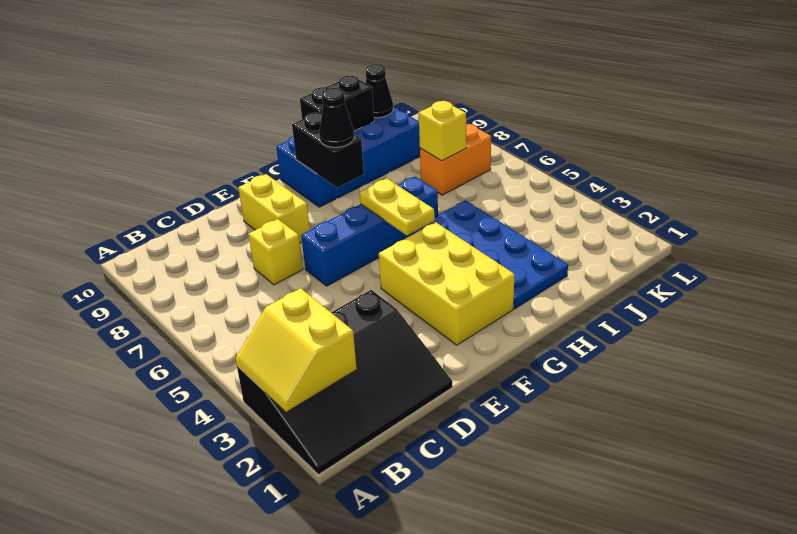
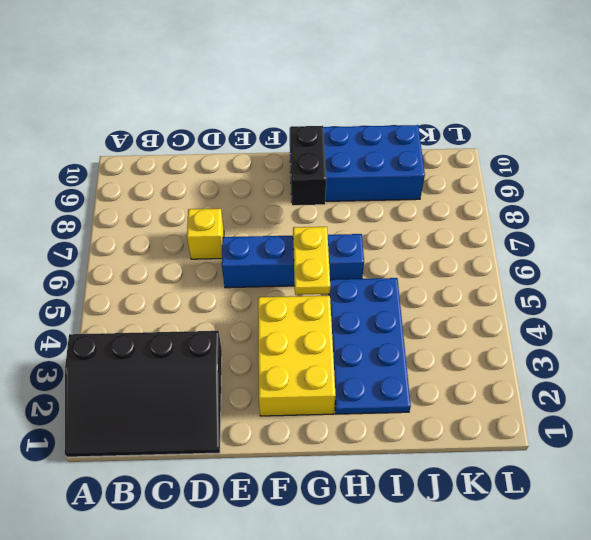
none -> yellow 1x2 brick [238,174,310,243]
none -> orange 1x2 brick [420,124,491,195]
none -> yellow 2x2 slope [235,288,357,412]

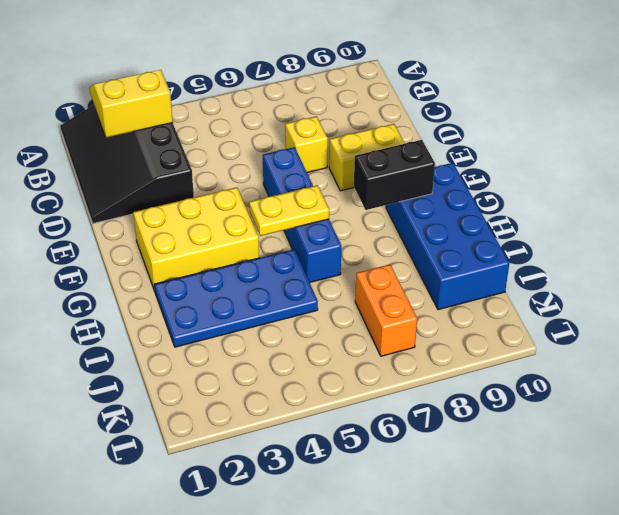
none -> black 1x2 brick [300,76,374,131]
none -> yellow 1x1 brick [418,101,466,161]
none -> black 1x1 cone [365,64,393,118]

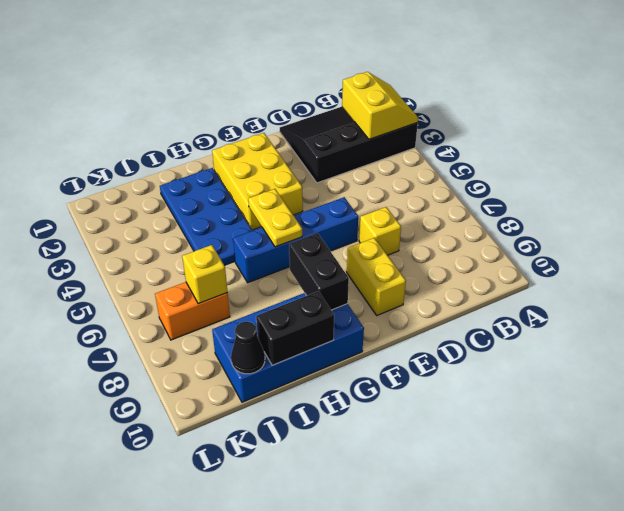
none -> black 1x1 cone [319,88,354,147]

